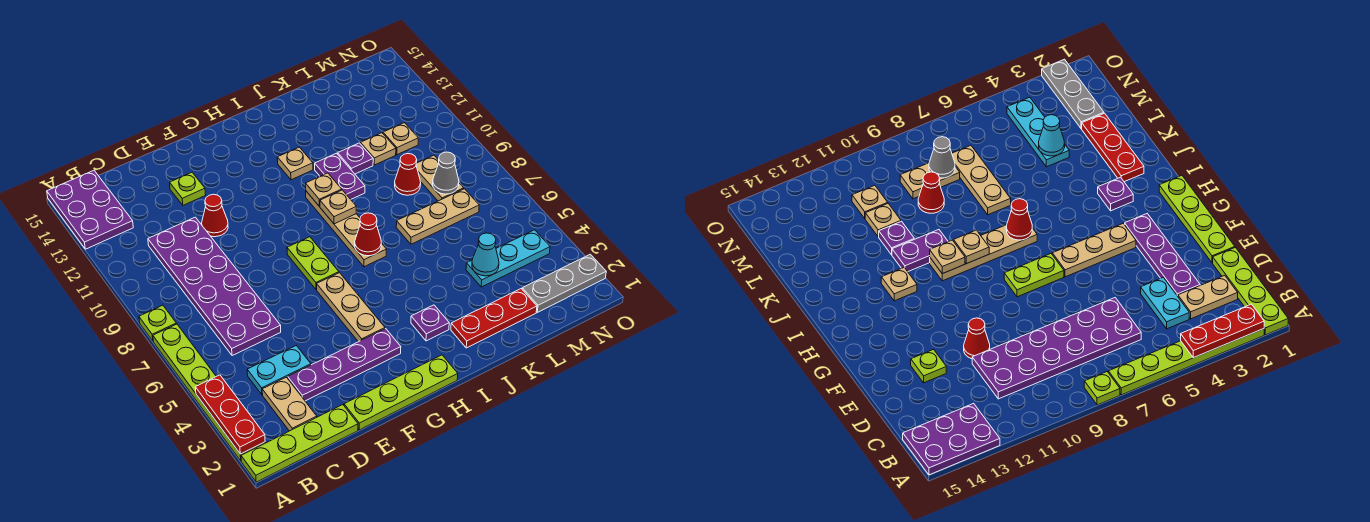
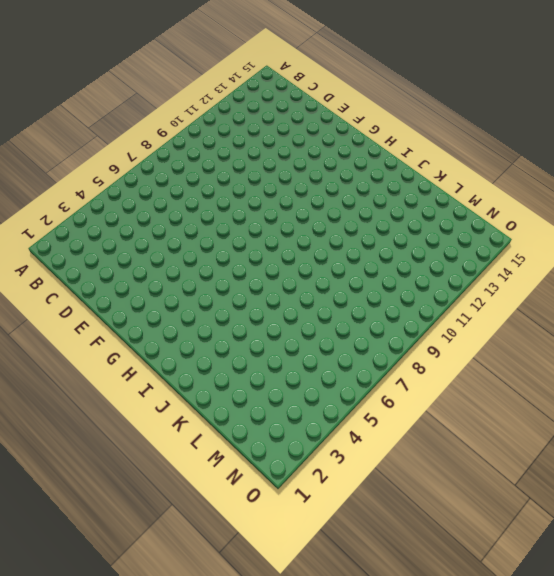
none -> lime 1x4 plate [241,405,358,482]
none -> lime 1x6 plate [153,324,265,461]
none -> lime 1x1 plate [139,305,176,341]
none -> purple 2x3 plate [47,170,133,249]

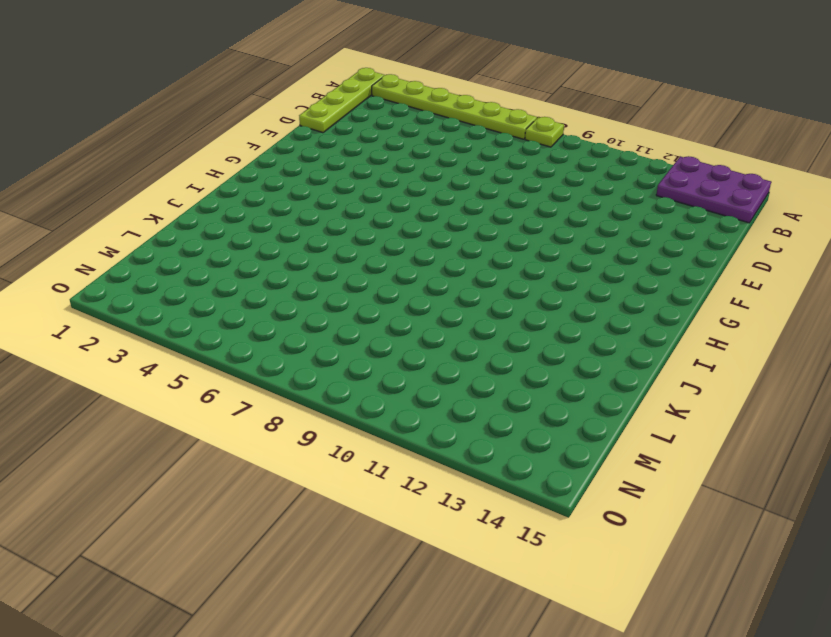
none -> tan 1x2 plate [262,377,317,431]
none -> cyan 1x2 plate [247,346,311,395]
none -> purple 2x6 plate [148,217,281,356]
none -> purple 1x4 plate [288,329,401,401]

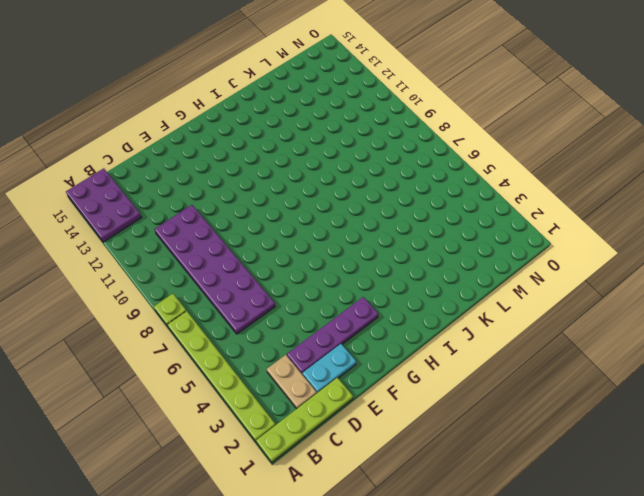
cyan 1x2 plate [302,344,356,393] -> cyan 1x2 plate moved to [247,346,311,395]
none -> lime 1x4 plate [344,355,458,430]
none -> red 1x1 cone [202,194,228,237]
none -> lime 1x1 plate [170,172,206,205]
none -> tan 1x3 plate [317,273,385,342]

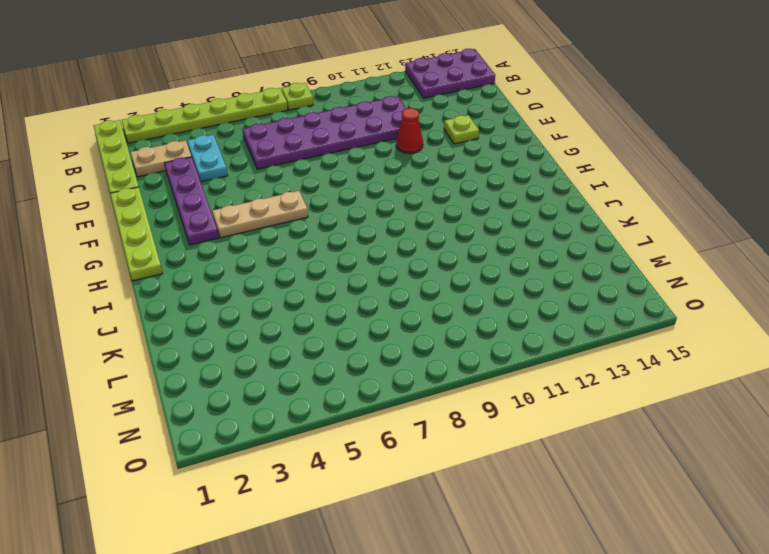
none -> lime 1x2 plate [287,237,339,290]
none -> purple 1x1 plate [411,305,449,341]
none -> tan 1x4 plate [306,191,387,267]
none -> tan 1x1 plate [277,147,313,180]

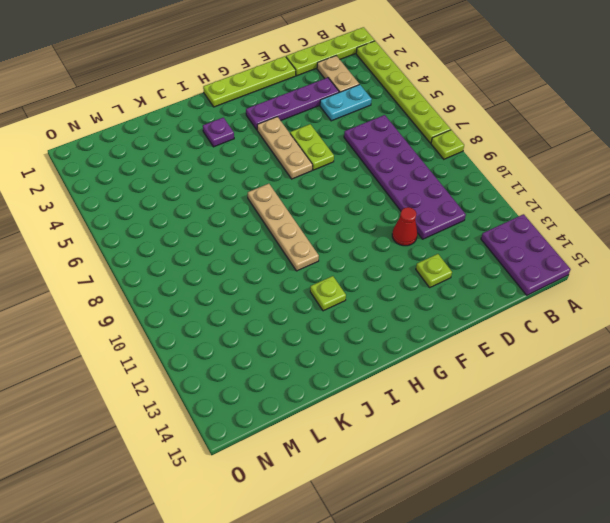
lime 1x2 plate [290,124,334,170] -> lime 1x2 plate moved to [287,237,339,290]
lime 1x1 plate [310,276,346,311] -> tan 1x1 plate [277,147,313,180]
none -> red 1x3 plate [451,289,537,348]
none -> purple 1x2 plate [315,153,365,199]
none -> tan 1x3 plate [396,189,479,244]
none -> purple 1x1 plate [338,143,373,174]

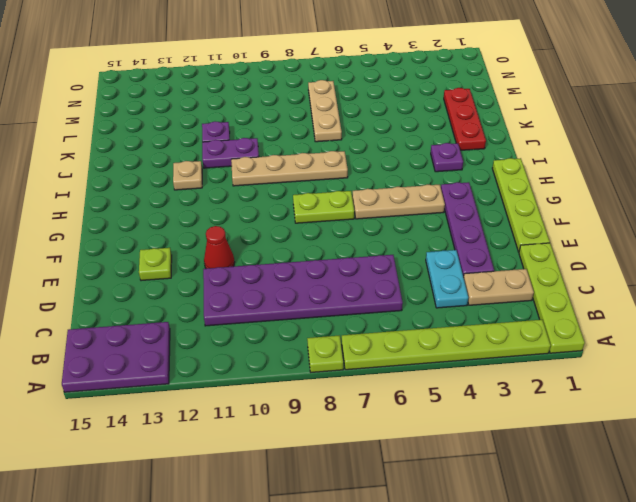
none -> cyan 1x3 plate [466,230,550,287]
none -> red 1x1 cone [395,154,421,195]
none -> tan 1x1 plate [360,133,396,165]
none -> grey 1x3 plate [522,254,606,312]

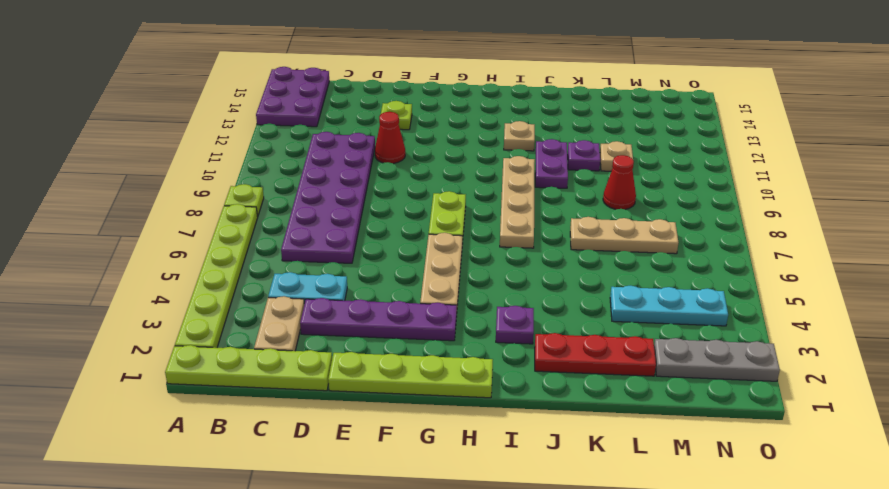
none -> tan 1x2 plate [416,155,464,201]
none -> tan 1x1 plate [383,123,418,155]
none -> red 1x3 plate [195,375,265,454]
none -> red 1x1 cone [355,213,381,256]

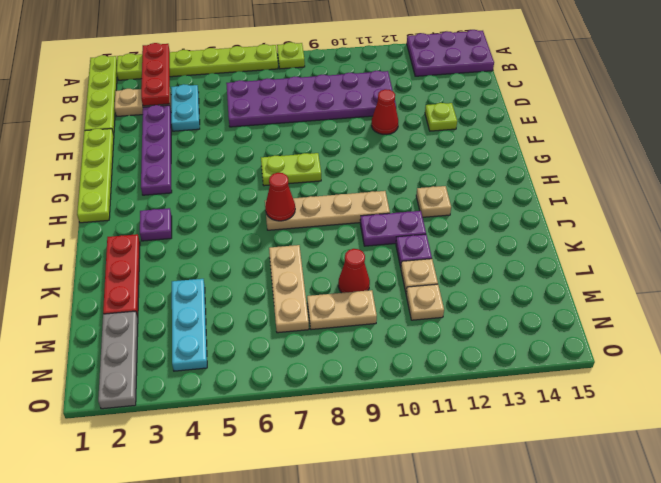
red 1x3 plate [141,43,170,106] -> red 1x3 plate turned to [195,375,265,454]
none -> tan 1x3 plate [317,273,385,342]
none -> tan 1x1 plate [320,190,356,224]
none -> tan 1x1 plate [306,173,342,206]
none -> cyan 1x1 cone [472,233,499,276]

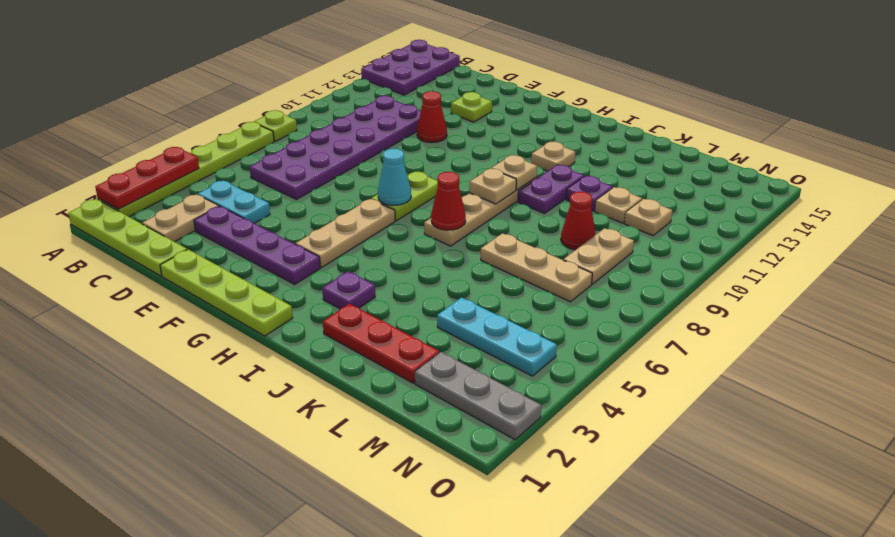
cyan 1x1 cone [378,149,411,205] -> cyan 1x1 cone moved to [472,233,499,276]
none -> grey 1x1 cone [433,152,459,194]

